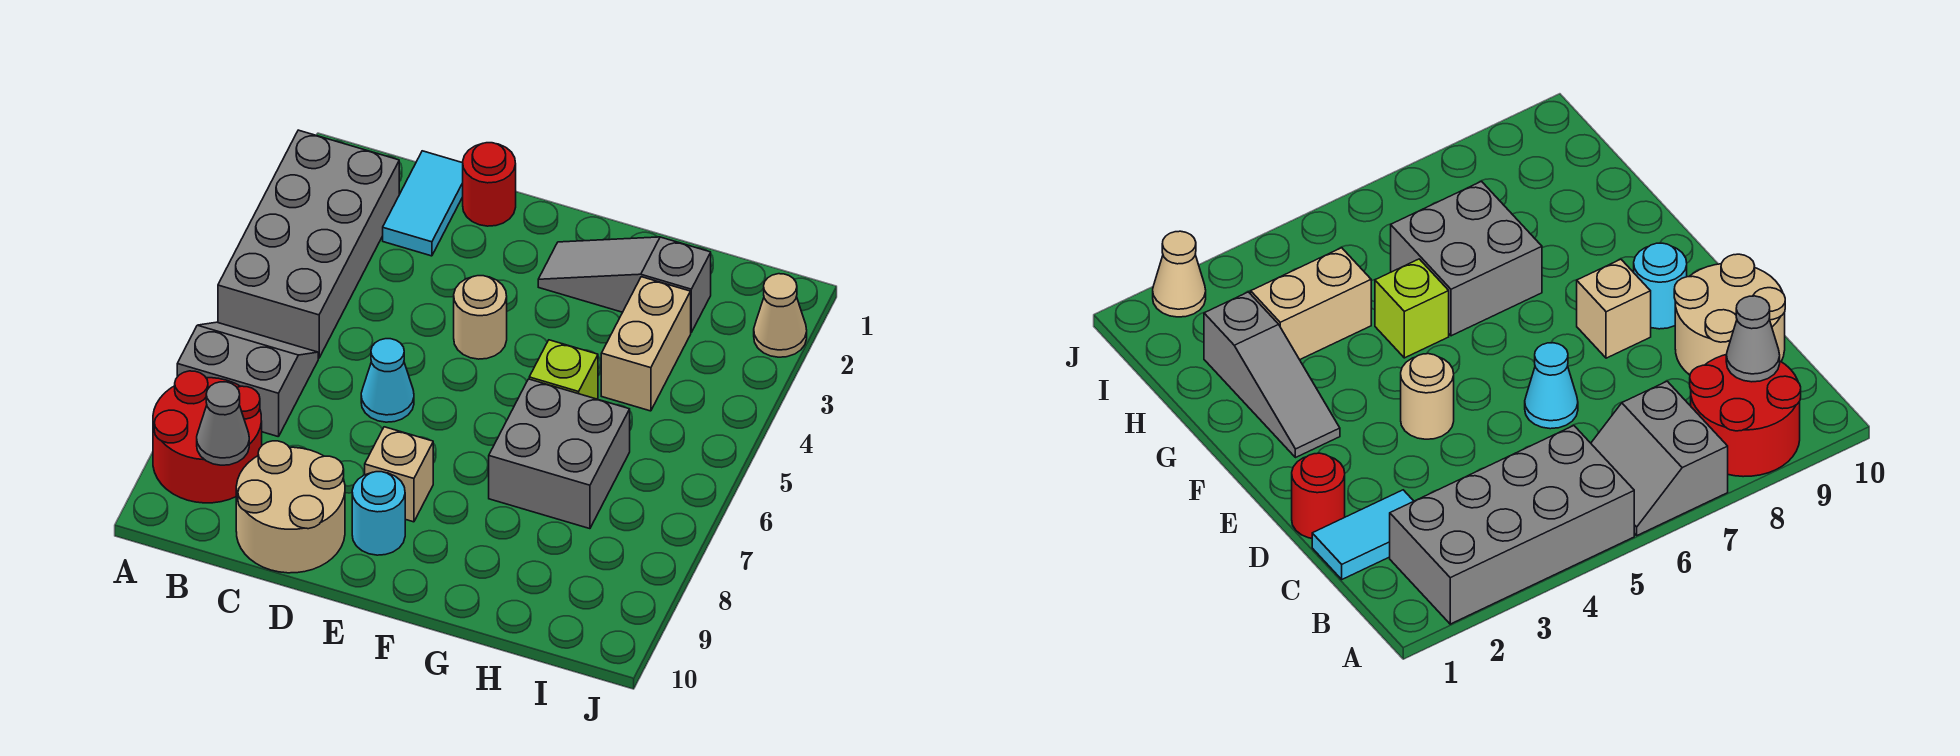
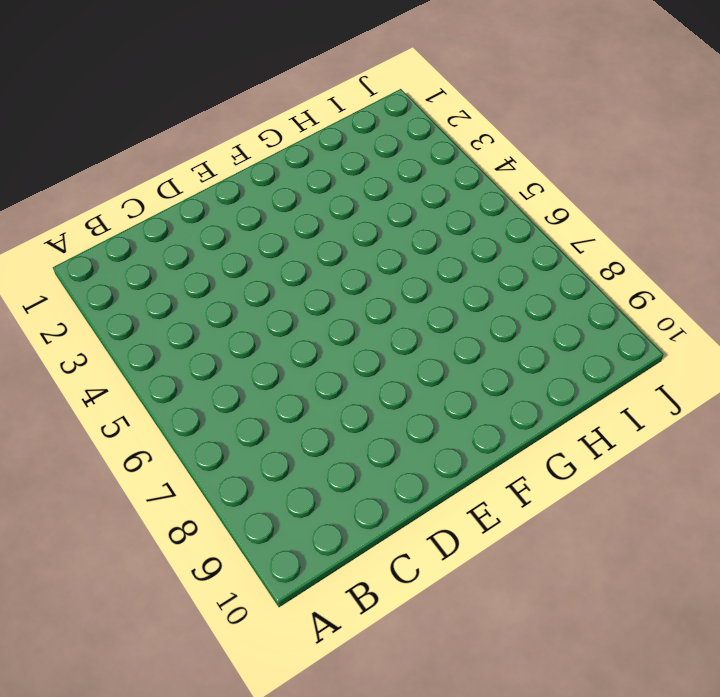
none -> grey 2x4 brick [218,130,399,358]
none -> grey 2x2 slope [177,322,318,437]
none -> red 2x2 round brick [153,371,262,503]

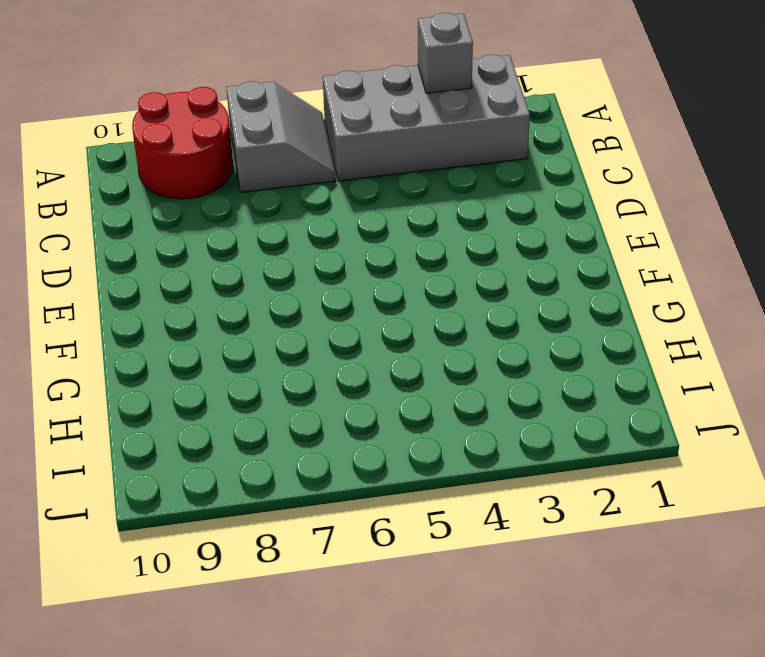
grey 1x1 brick [418,13,473,93] -> none
none -> cyan 1x2 tile [383,151,463,256]
none -> tan 2x2 round brick [236,441,345,573]
none -> red 1x1 round brick [463,143,516,226]

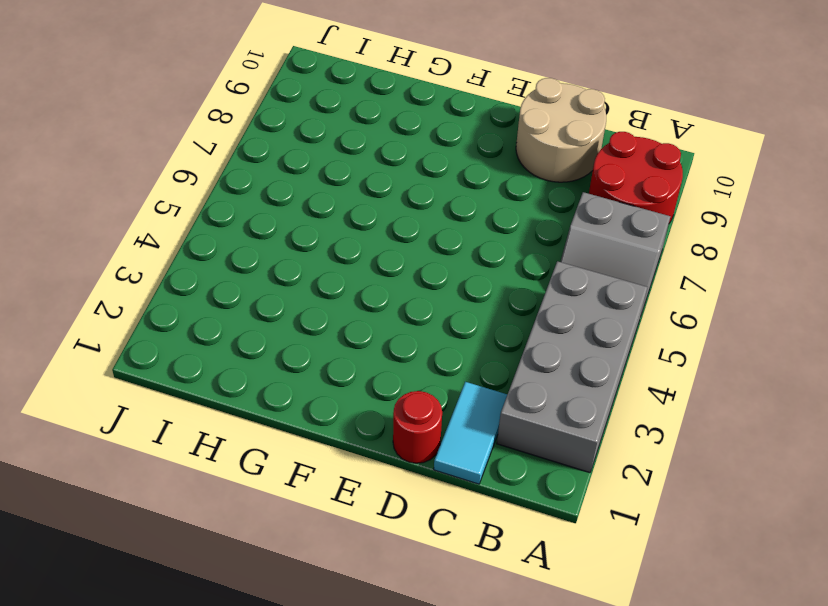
none -> cyan 1x1 cone [361,339,414,422]
none -> tan 1x1 round brick [454,276,507,359]
none -> tan 1x1 brick [365,427,433,522]

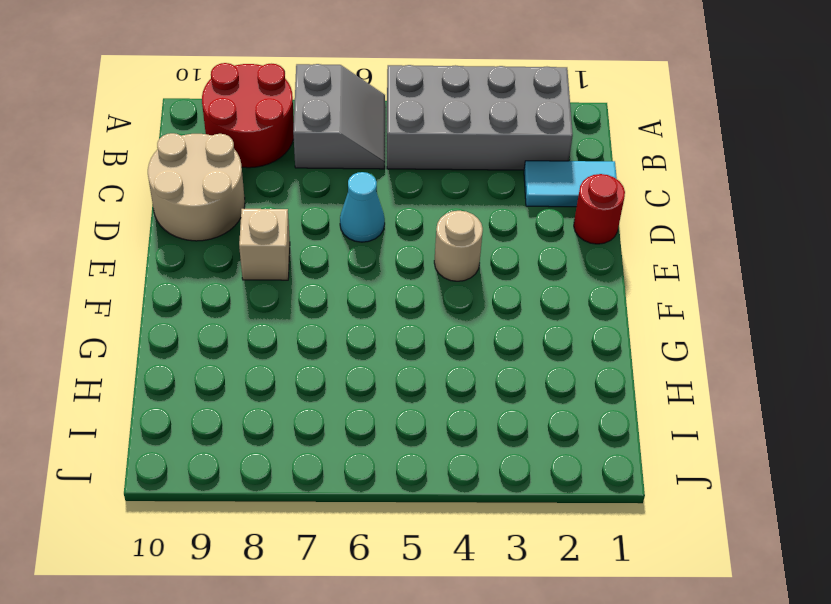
none -> cyan 1x1 round brick [352,472,405,555]
none -> grey 1x3 slope [538,237,711,332]
none -> lime 1x1 brick [529,340,598,399]

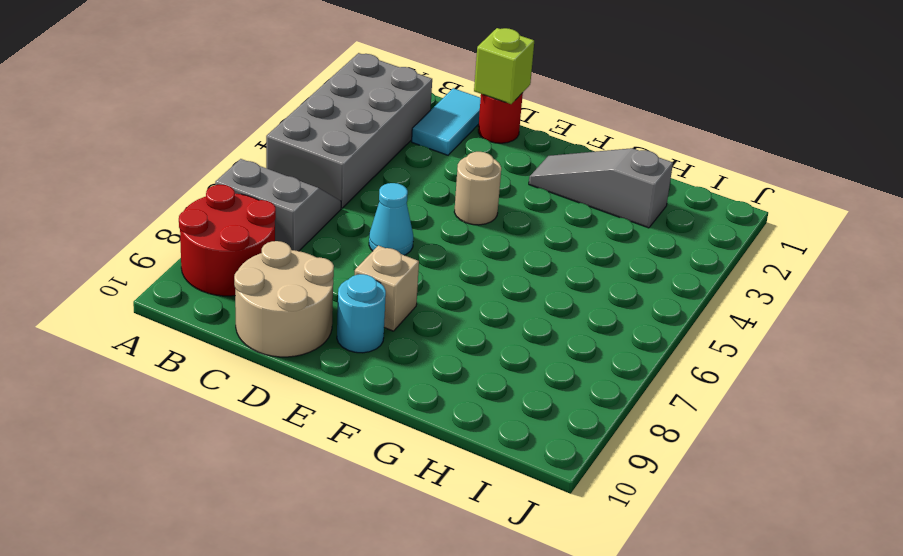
lime 1x1 brick [474,28,534,104] -> lime 1x1 brick moved to [529,340,598,399]
none -> grey 2x2 brick [489,379,630,529]
none -> tan 1x2 brick [601,277,691,411]
none -> tan 1x1 cone [754,274,807,357]

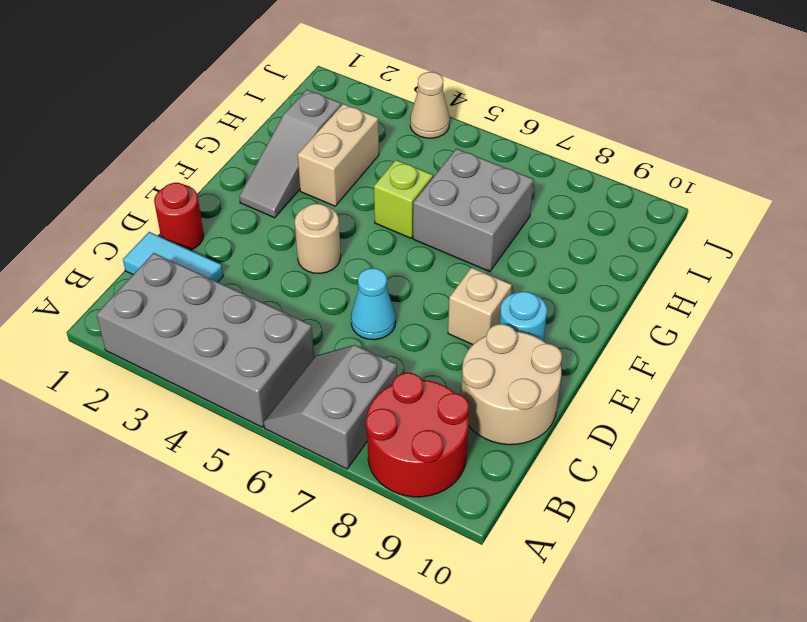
tan 1x2 brick [298,104,379,206] -> tan 1x2 brick turned to [601,277,691,411]
tan 1x1 cone [410,72,450,138] -> tan 1x1 cone moved to [754,274,807,357]
none -> grey 1x1 cone [197,382,249,465]

